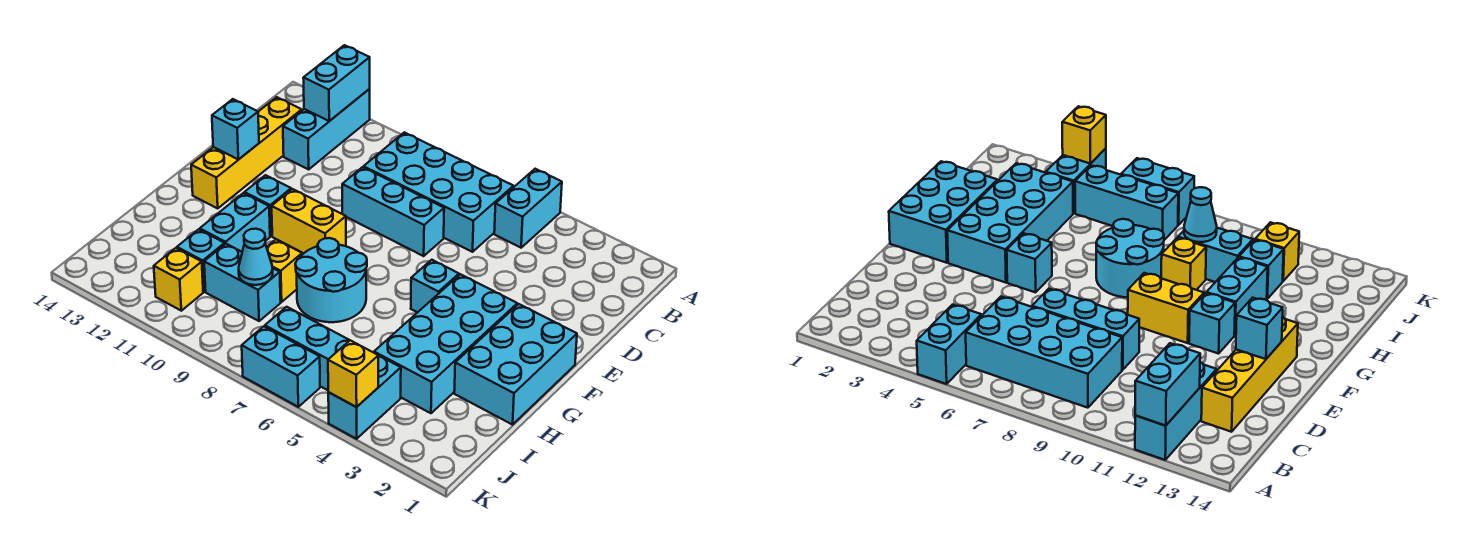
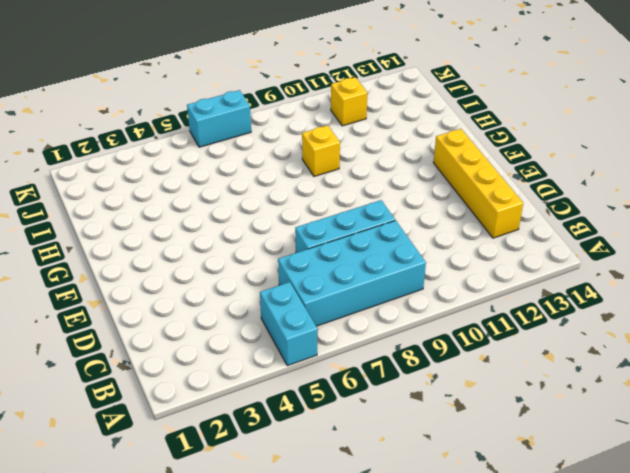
none -> cyan 1x3 brick [283,89,370,169]
none -> cyan 2x3 brick [454,304,577,425]
none -> cyan 2x4 brick [374,274,517,413]

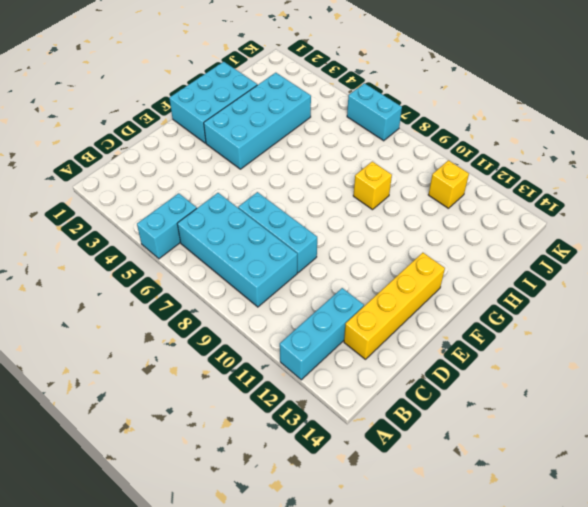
none -> cyan 1x1 brick [411,260,459,312]
none -> yellow 1x2 brick [272,189,346,253]
none -> cyan 1x1 brick [245,175,291,236]

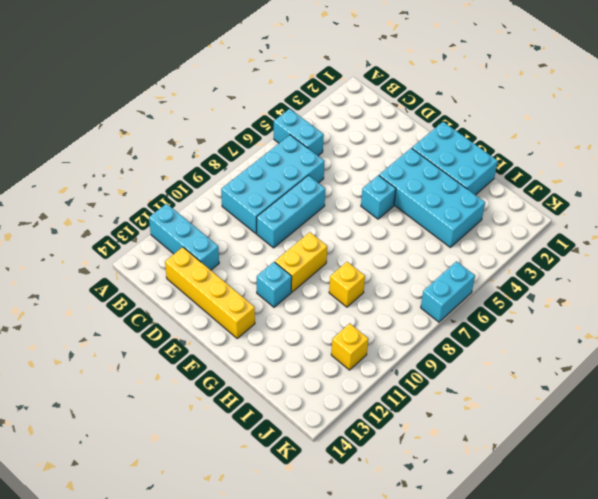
none -> cyan 2x2 round brick [295,238,367,322]
none -> cyan 1x2 brick [200,193,270,252]
none -> cyan 1x2 brick [204,244,281,321]

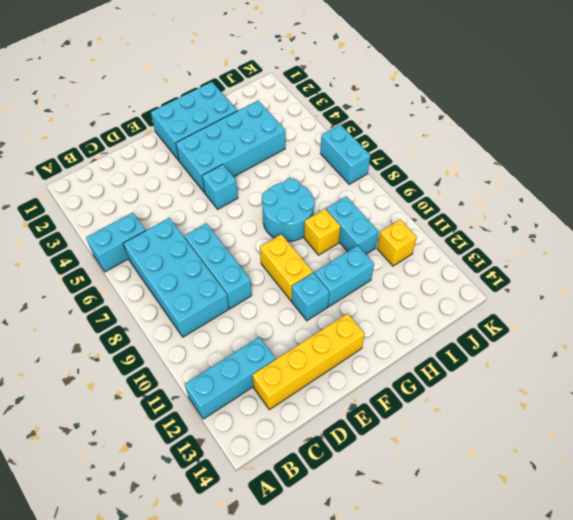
none -> cyan 1x1 brick [177,229,225,292]
none -> cyan 1x2 brick [328,355,401,439]
none -> cyan 1x3 brick [265,307,350,390]

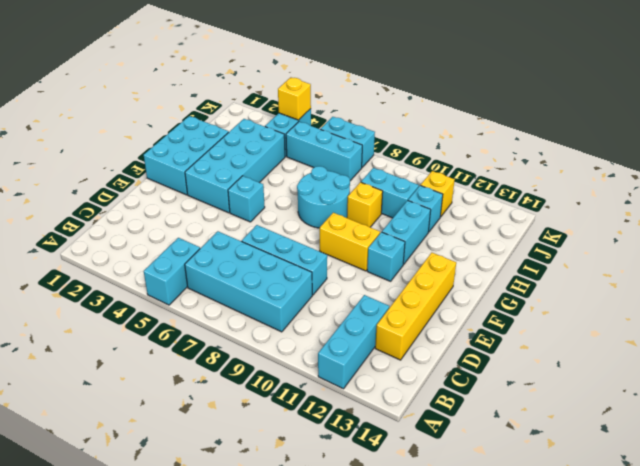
none -> cyan 1x2 brick [303,45,370,121]
none -> cyan 1x1 brick [212,99,259,160]
none -> cyan 1x1 cone [239,229,273,285]

